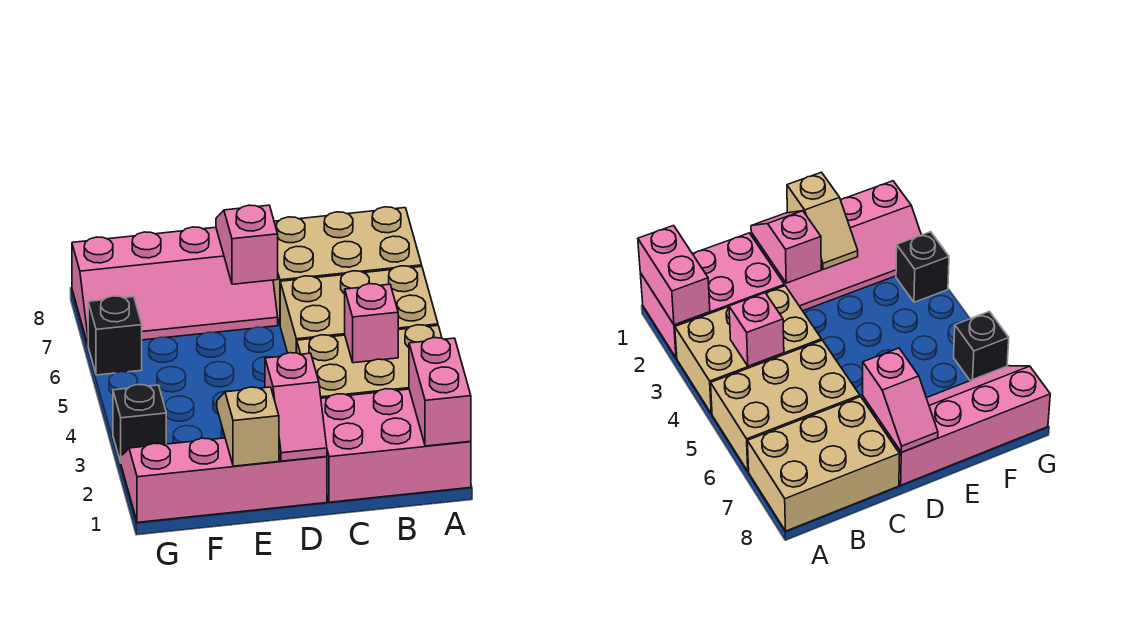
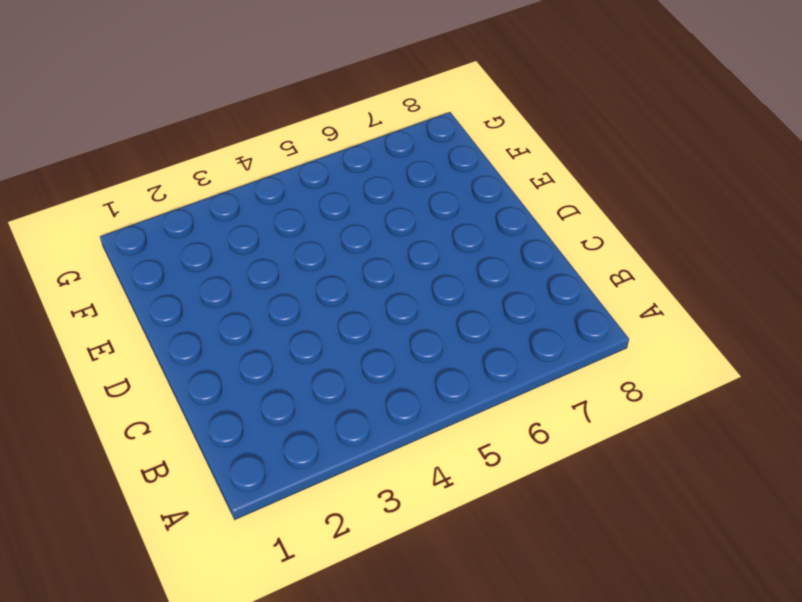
none -> pink 2x3 brick [321,389,471,502]
none -> tan 2x3 brick [297,325,442,398]
none -> tan 2x3 brick [280,266,438,353]

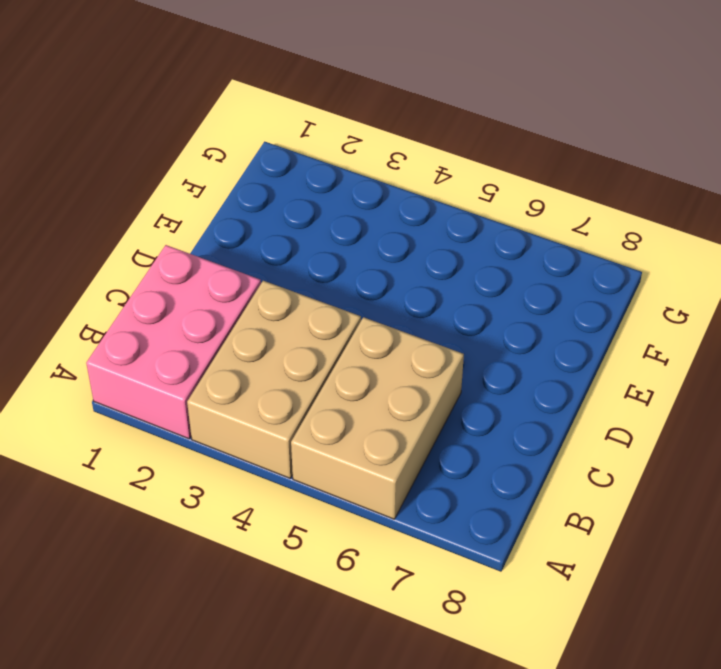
none -> tan 2x3 brick [273,207,422,324]
none -> pink 2x4 slope [121,438,327,522]
none -> pink 2x4 slope [72,227,278,344]

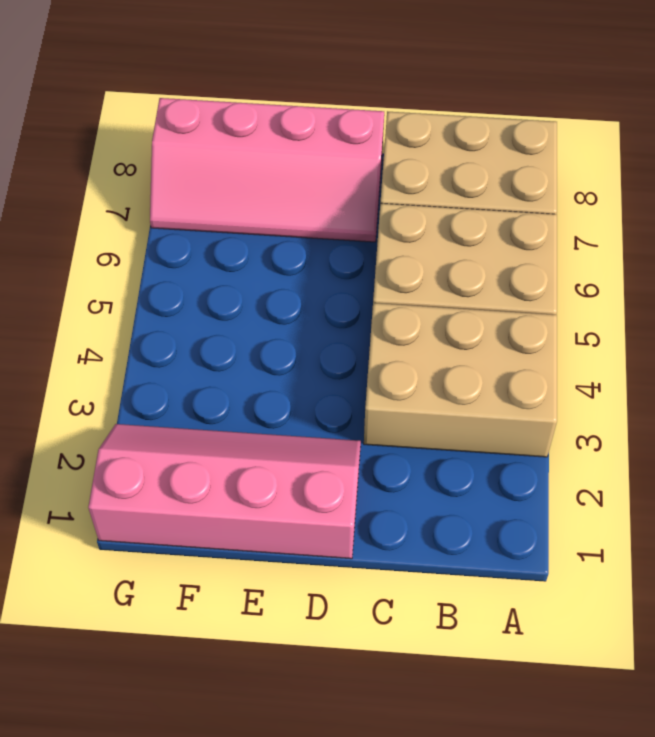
none -> pink 2x3 brick [321,389,471,502]
none -> black 1x1 brick [113,384,166,462]
none -> black 1x1 brick [88,296,142,375]

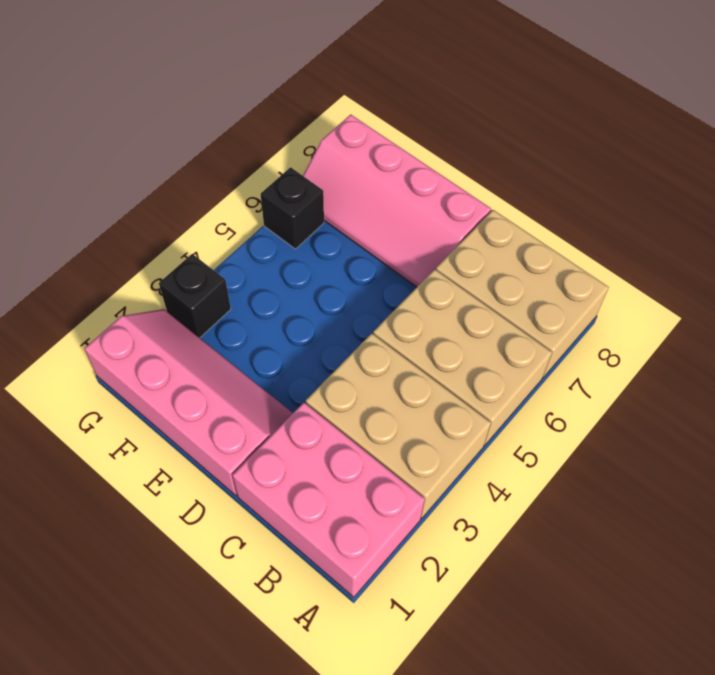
none -> pink 1x2 brick [409,338,471,446]
none -> pink 1x1 brick [345,284,398,363]
none -> pink 1x2 slope [265,353,327,461]

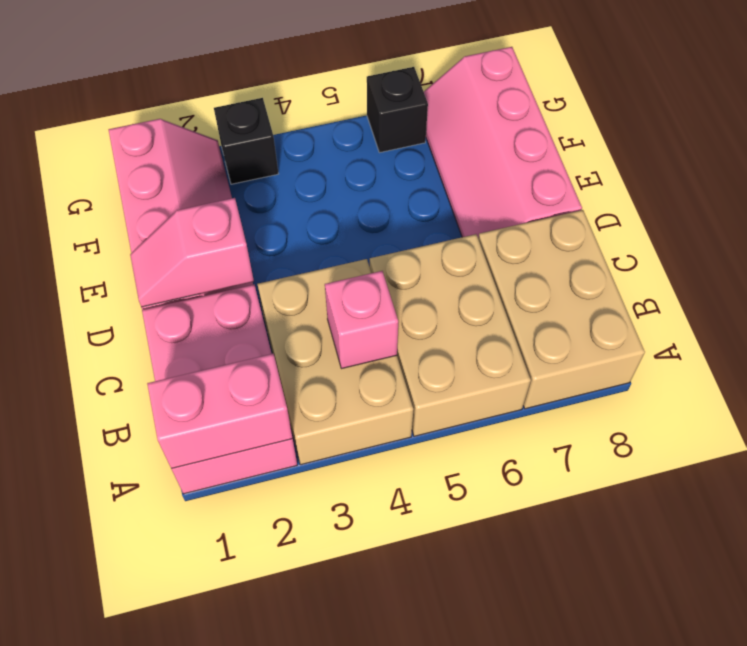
none -> pink 1x2 slope [216,205,278,284]
none -> tan 1x2 slope [217,387,279,466]

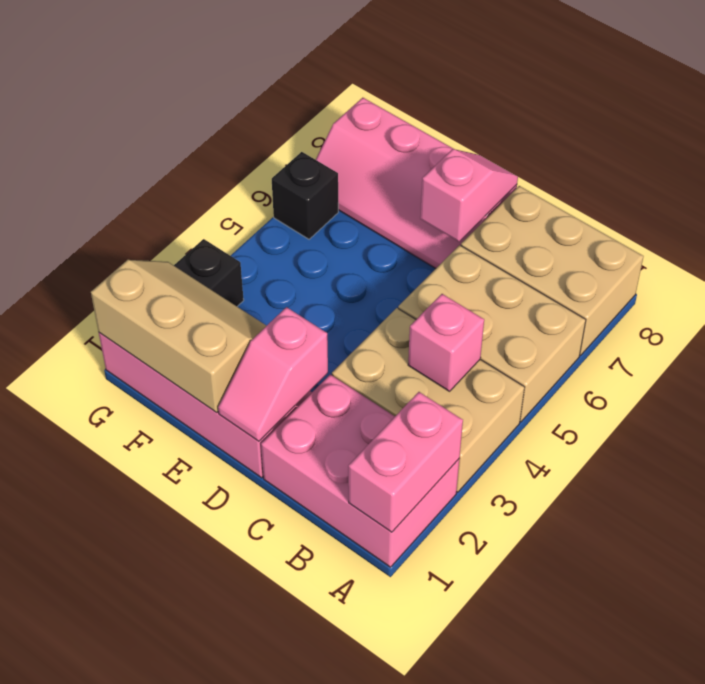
tan 2x3 slope [91,260,266,413] -> tan 1x2 slope [217,387,279,466]

